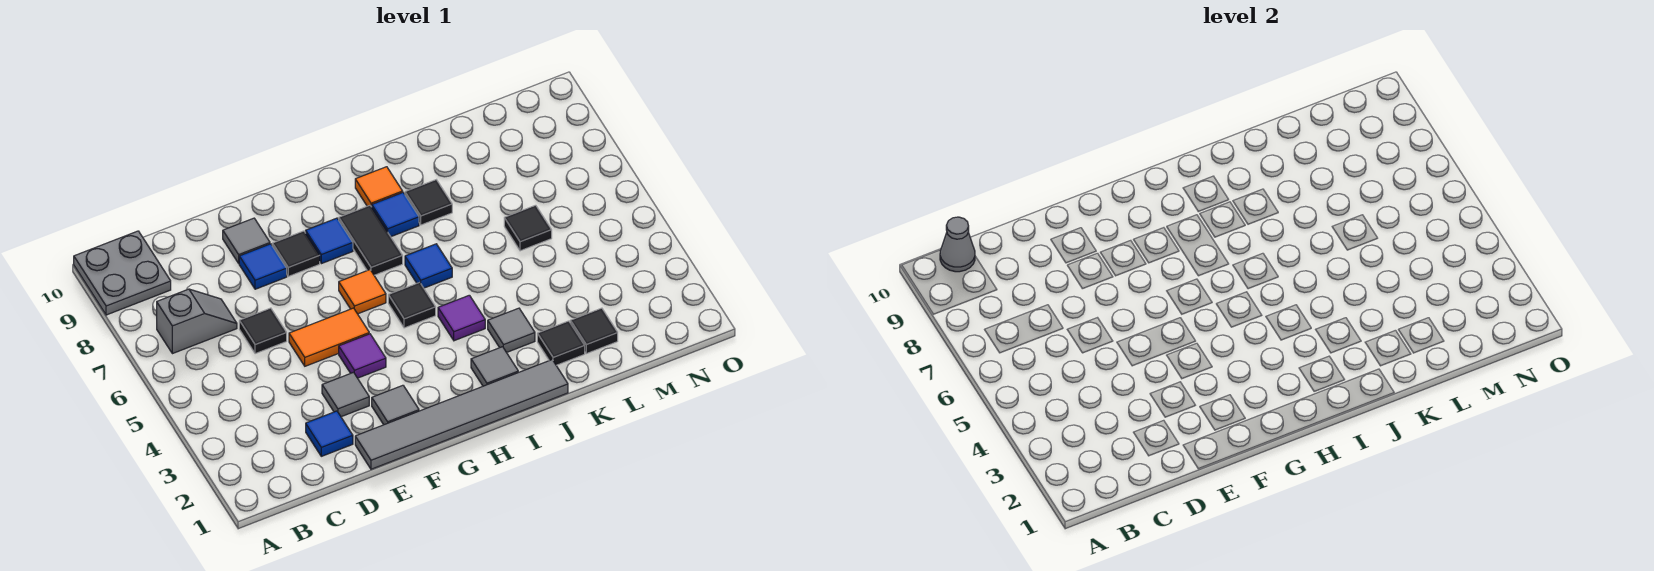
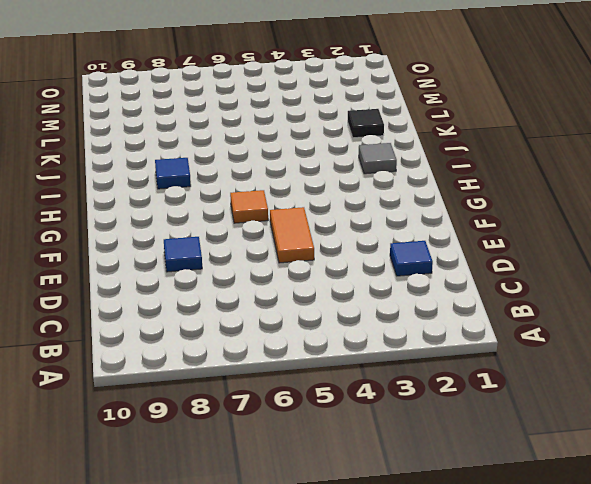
none -> grey 2x2 plate [74,231,171,315]
none -> grey 1x2 slope [157,289,237,354]
none -> black 1x1 tile [239,308,287,354]

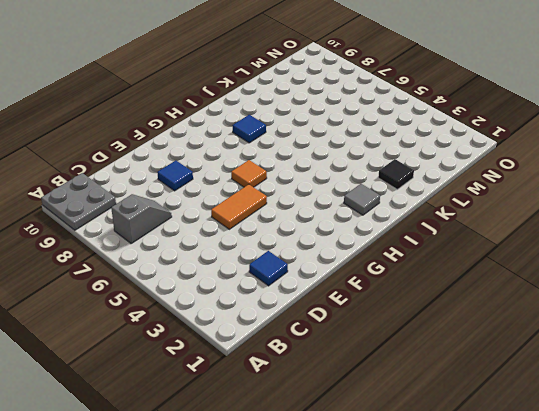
none -> black 1x1 tile [239,308,287,354]
none -> grey 1x6 tile [355,360,568,469]
none -> grey 1x1 tile [322,372,369,417]

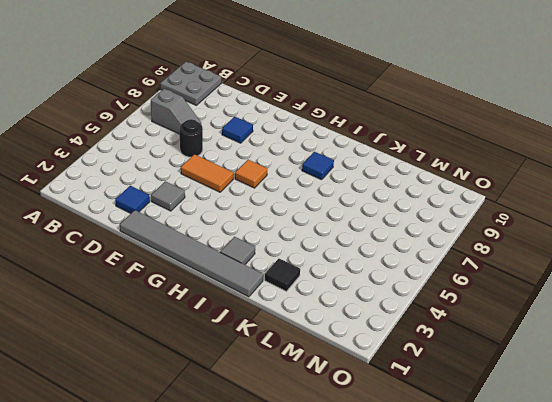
black 1x1 round brick [180,119,203,157] -> black 1x1 tile [239,308,287,354]
none -> grey 1x1 tile [223,218,270,263]
none -> grey 1x1 tile [372,385,419,425]
none -> purple 1x1 tile [339,334,386,378]

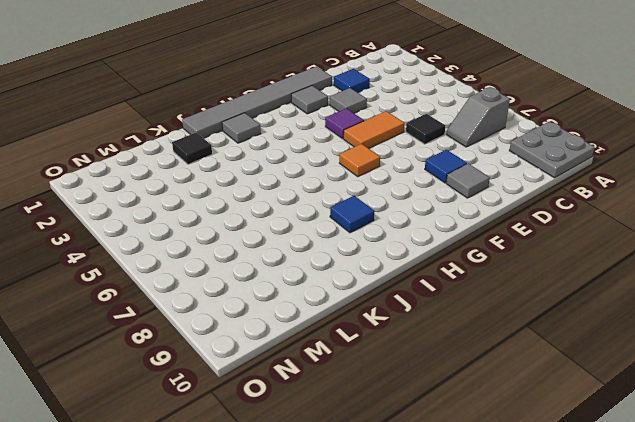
none -> black 1x1 tile [272,231,320,276]
none -> blue 1x1 tile [306,218,353,264]
none -> black 1x1 tile [388,282,436,328]

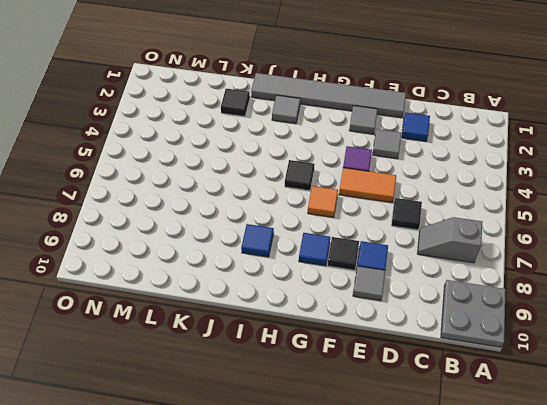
none -> black 1x2 tile [339,205,403,275]
none -> purple 1x1 tile [438,295,485,341]
none -> blue 1x1 tile [405,244,452,288]

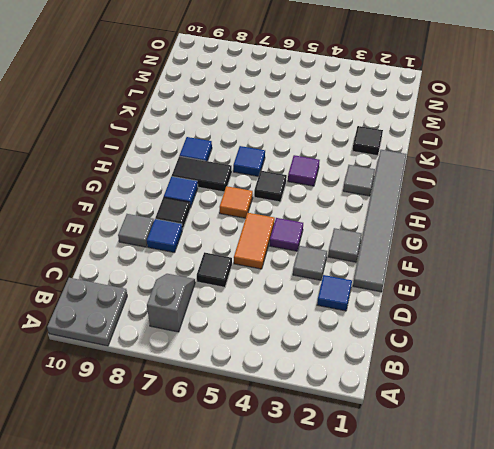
none -> orange 1x1 tile [355,167,403,207]
none -> grey 1x1 tile [488,308,535,352]
none -> black 1x1 tile [405,180,452,225]

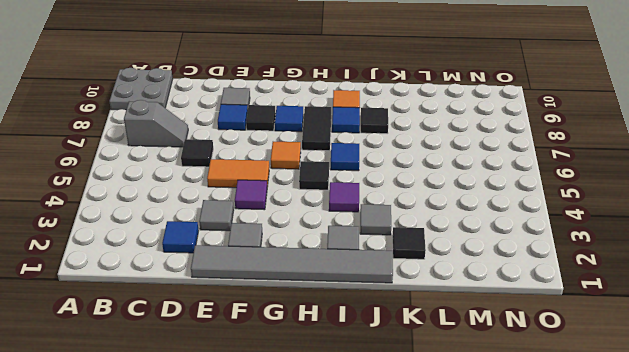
none -> black 1x1 tile [570,308,618,354]
none -> black 1x1 tile [504,205,552,251]
none -> grey 1x1 cone [940,217,975,272]

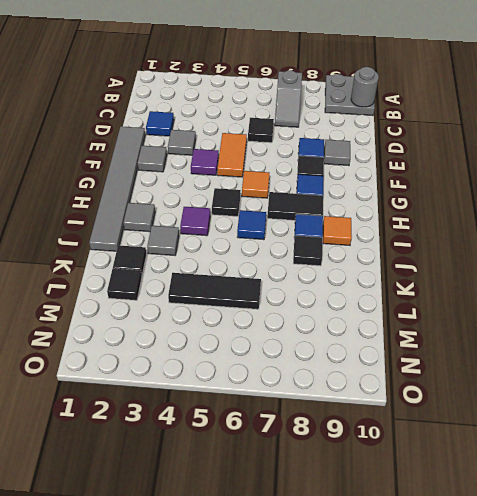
grey 1x1 round brick [351,67,379,107] -> grey 1x1 cone [940,217,975,272]
black 1x3 tile [168,273,261,309] -> black 1x1 tile [504,205,552,251]

